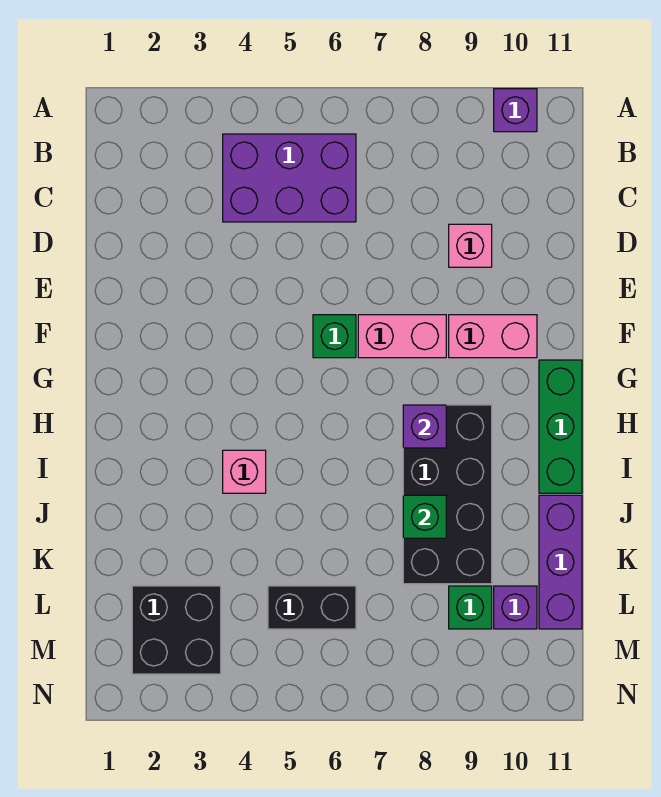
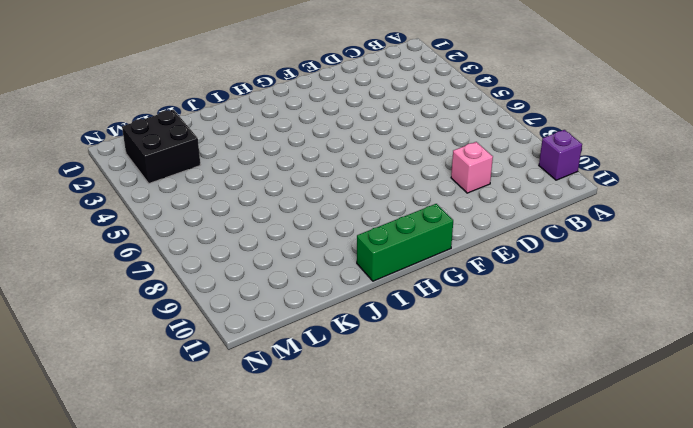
none -> purple 2x3 brick [223,134,356,222]
none -> green 1x1 brick [313,315,356,358]
none -> pink 1x2 brick [358,315,446,358]

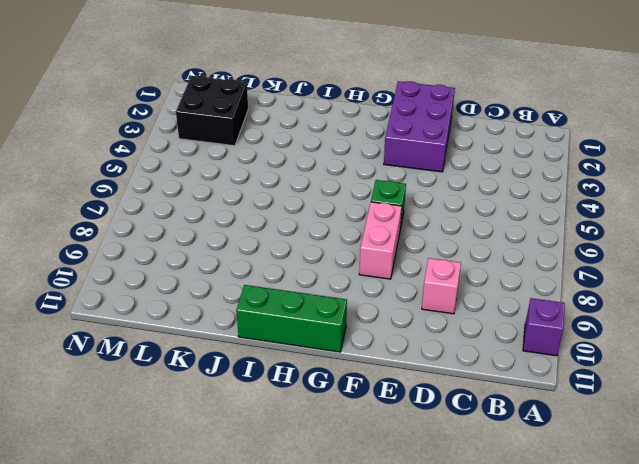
purple 2x3 brick [384,81,455,172] -> purple 2x3 brick moved to [223,134,356,222]
none -> pink 1x2 brick [449,315,537,358]
none -> black 2x4 brick [403,405,492,584]
none -> pink 1x1 brick [223,450,266,493]

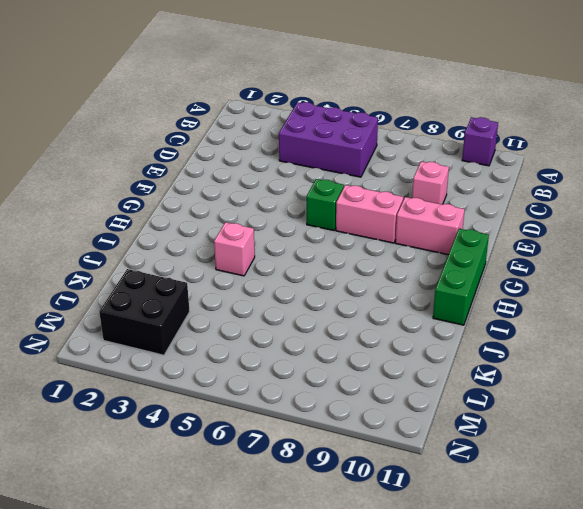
none -> black 2x4 brick [403,405,492,584]
none -> purple 1x3 brick [539,495,582,629]
none -> black 1x2 brick [268,586,356,629]

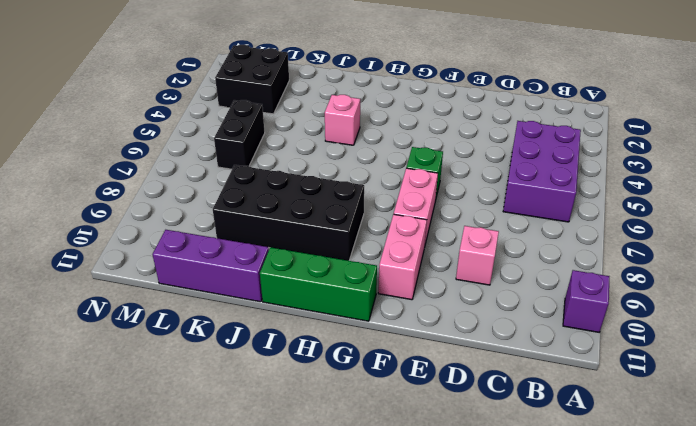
none -> green 1x1 brick [449,586,492,629]
none -> purple 1x1 brick [494,586,537,629]
none -> purple 1x1 brick [403,405,446,448]

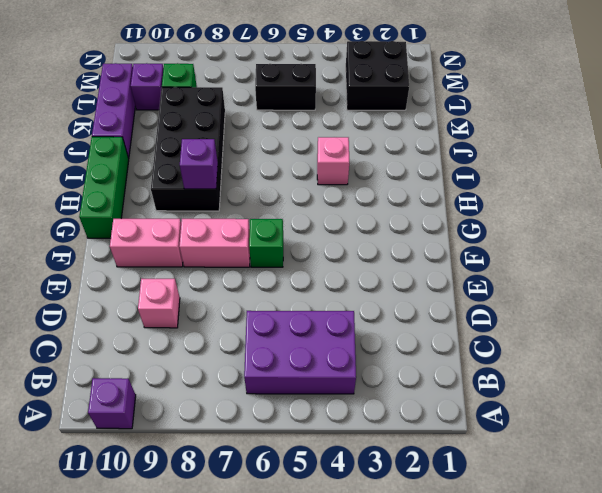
none -> green 1x1 brick [403,495,446,538]

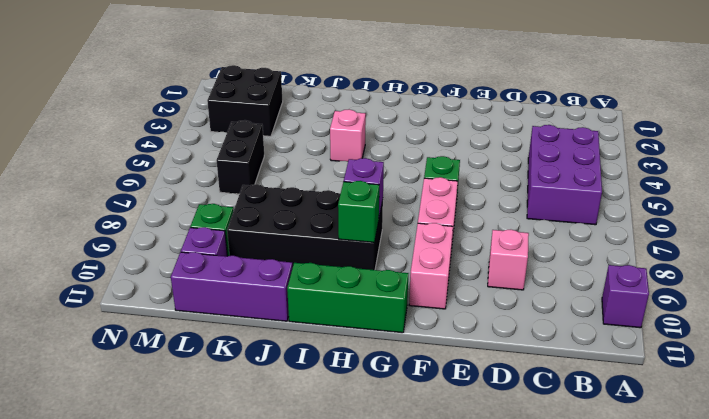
green 1x1 brick [338,181,379,242] -> green 1x1 brick moved to [403,495,446,538]

